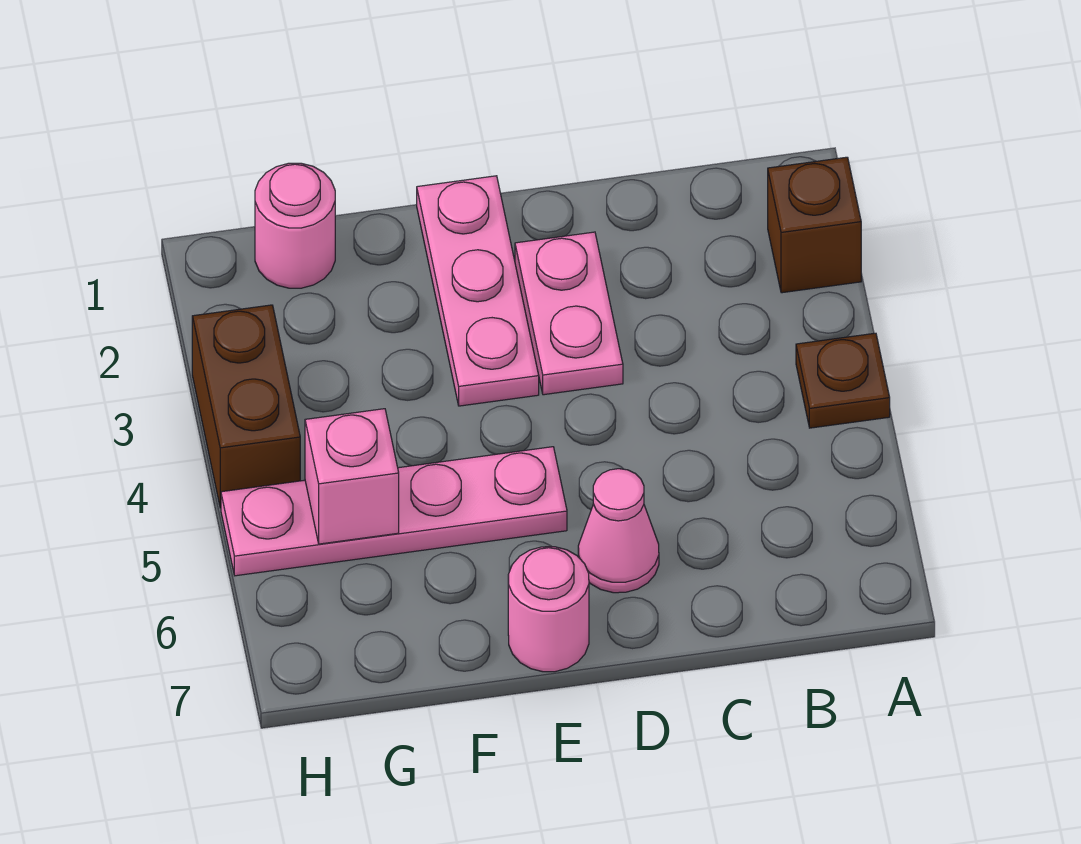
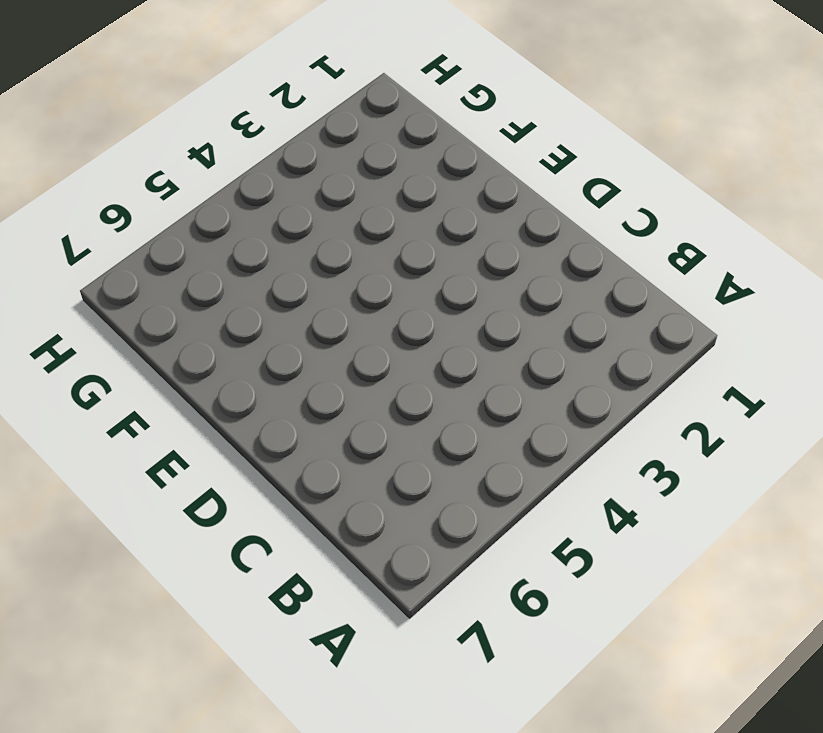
none -> brown 1x1 brick [768,157,861,293]
none -> brown 1x1 plate [796,333,890,428]

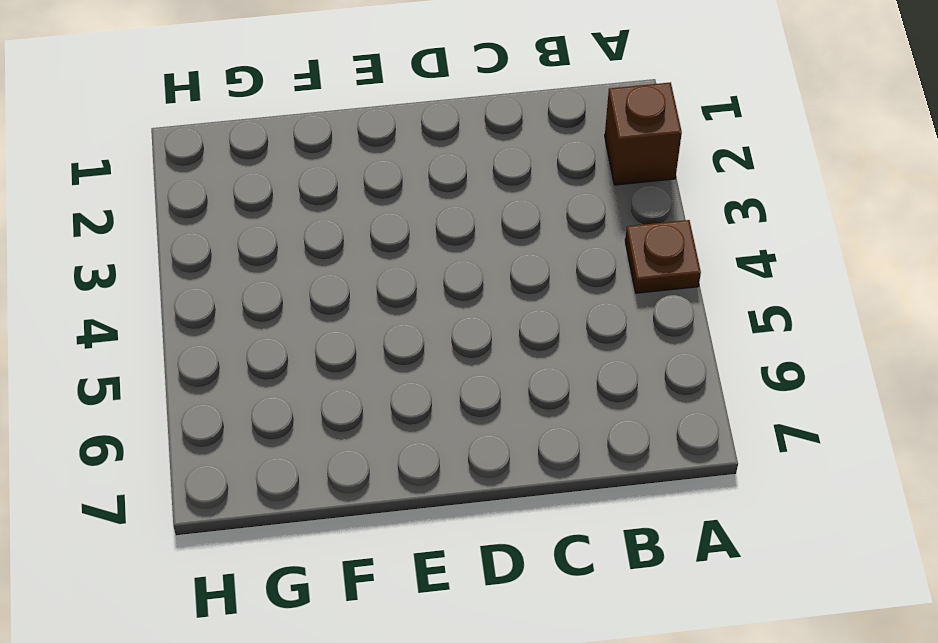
none -> pink 1x2 plate [515,232,623,395]
none -> pink 1x1 cone [578,469,659,593]

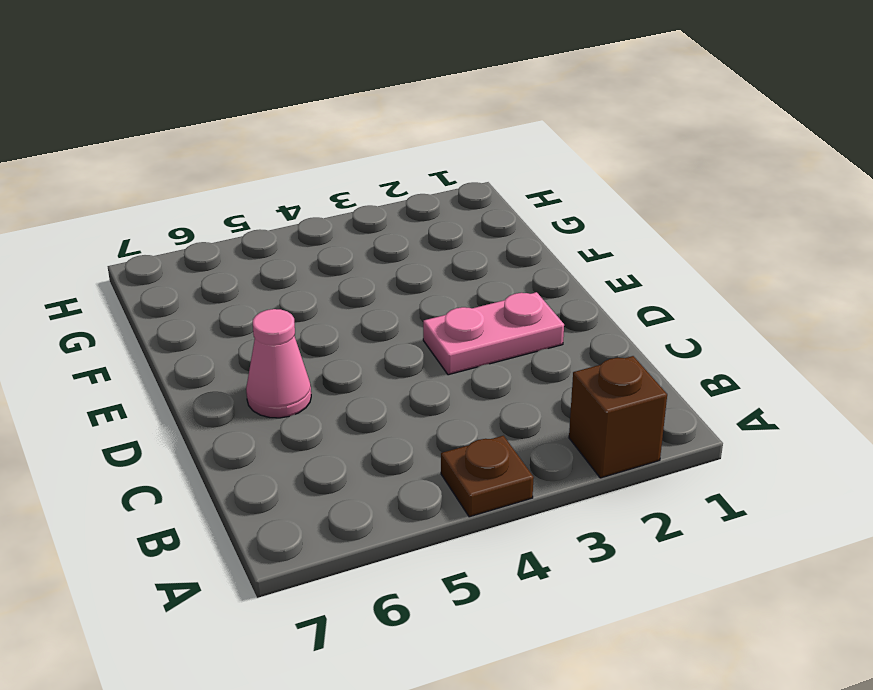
none -> pink 1x3 plate [417,176,539,406]
none -> pink 1x4 plate [221,447,567,576]

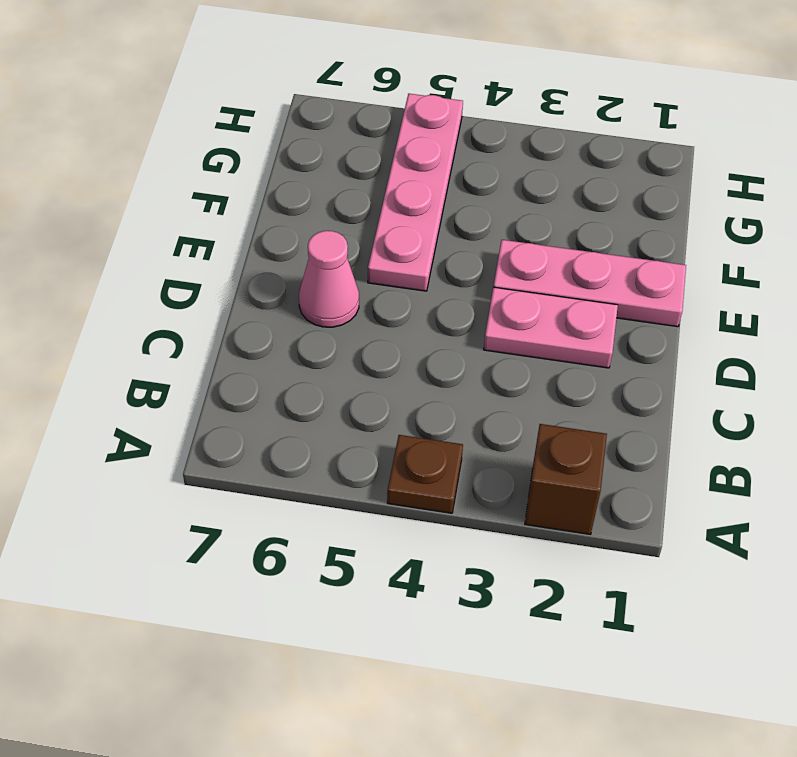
none -> pink 1x1 round brick [508,547,589,672]
none -> pink 1x1 round brick [255,163,335,288]

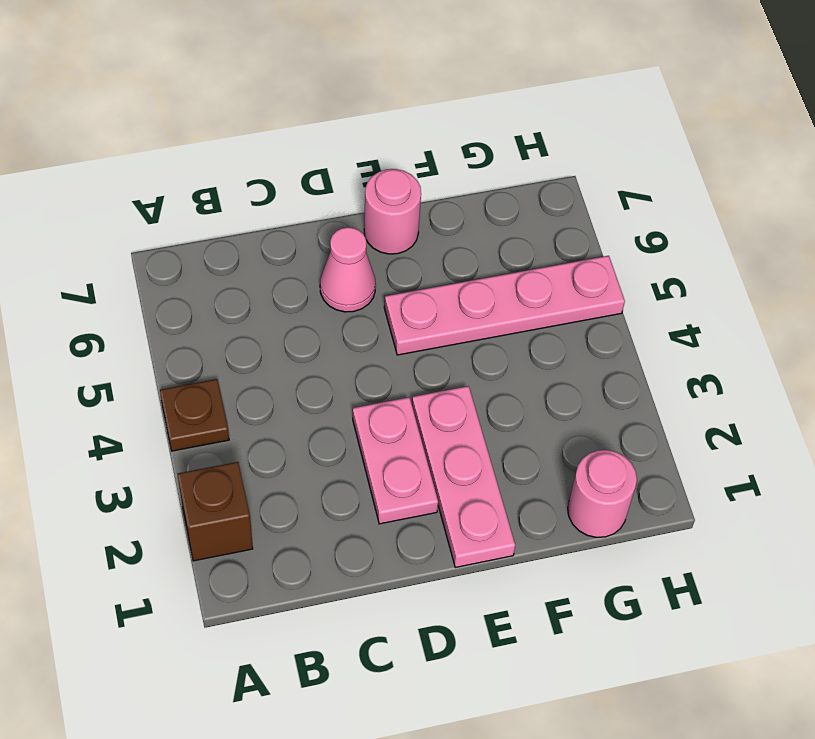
none -> brown 1x2 brick [192,305,300,508]
none -> pink 1x1 brick [305,409,399,544]

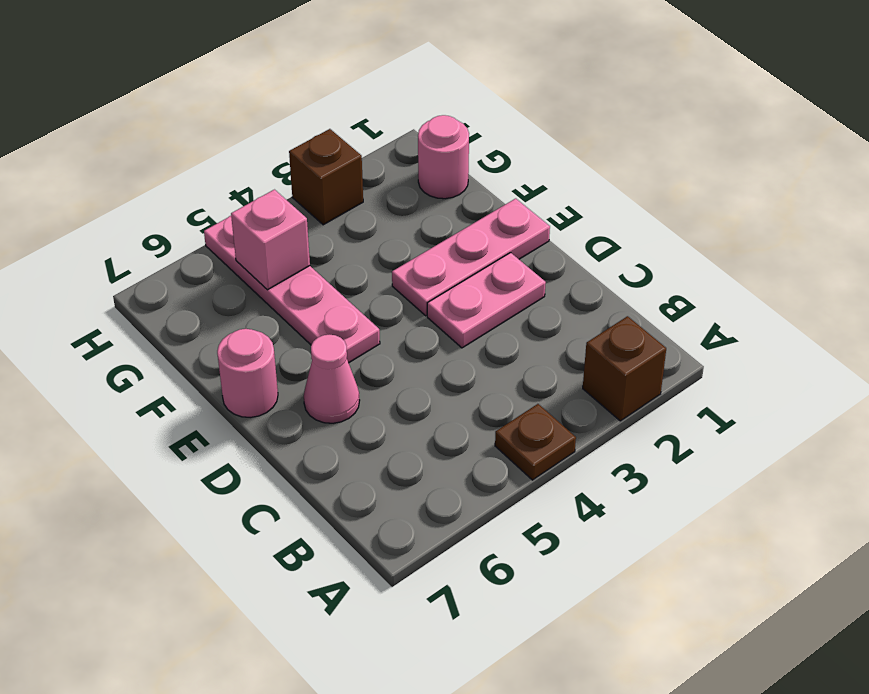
brown 1x1 brick [289,129,363,225] -> brown 1x2 brick [192,305,300,508]

